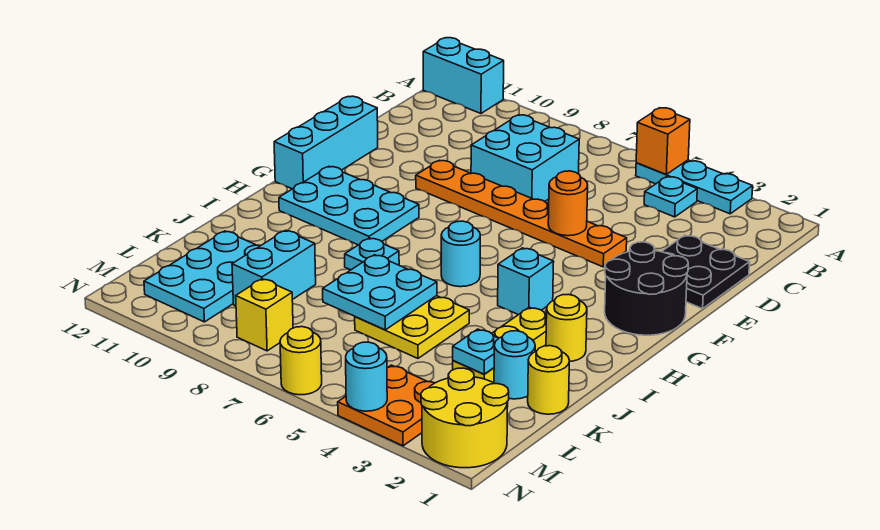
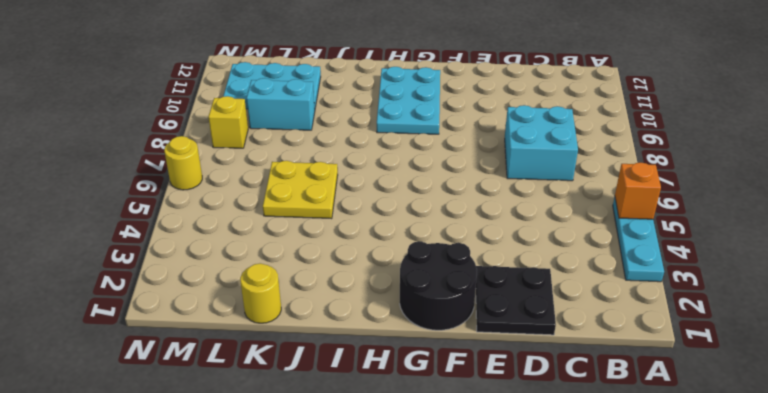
none -> cyan 1x2 brick [423,38,504,113]
none -> cyan 1x1 plate [644,177,697,217]
none -> orange 1x6 plate [416,160,627,267]

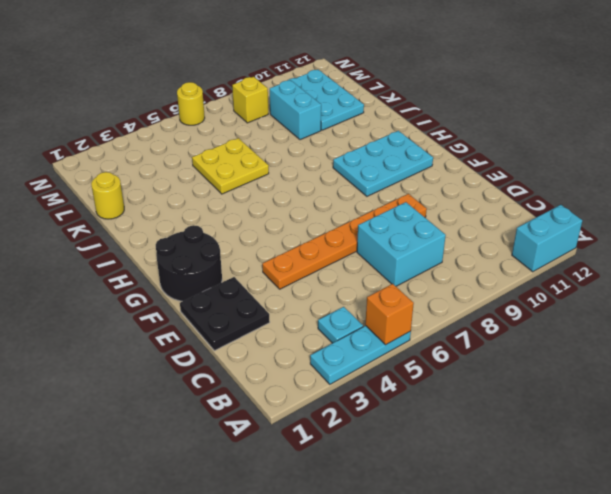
none -> cyan 1x3 brick [274,96,378,189]
none -> cyan 1x1 brick [498,248,554,315]
none -> cyan 1x1 round brick [441,221,480,287]

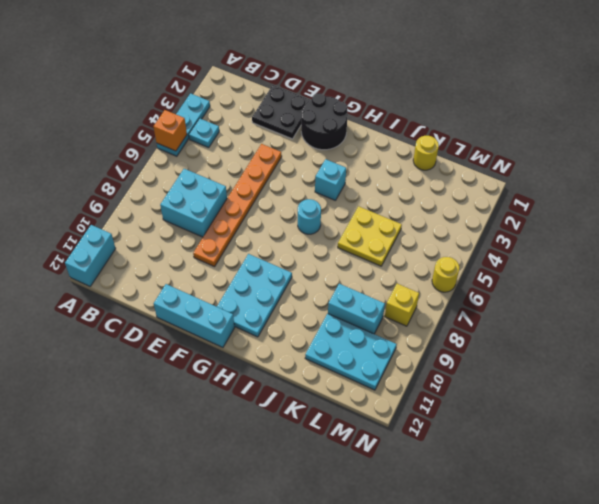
none -> yellow 1x1 round brick [546,294,587,362]
none -> yellow 1x3 plate [453,307,547,382]
none -> cyan 1x1 plate [345,238,399,270]

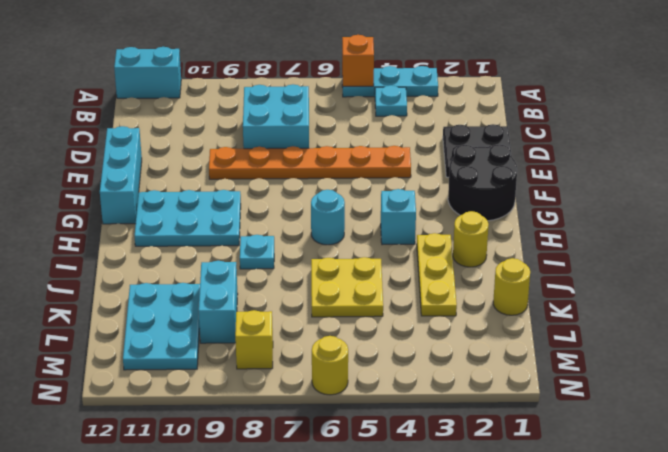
none -> cyan 1x1 round brick [494,331,535,399]
none -> yellow 2x2 round brick [421,368,509,468]
none -> orange 2x2 plate [338,365,434,446]

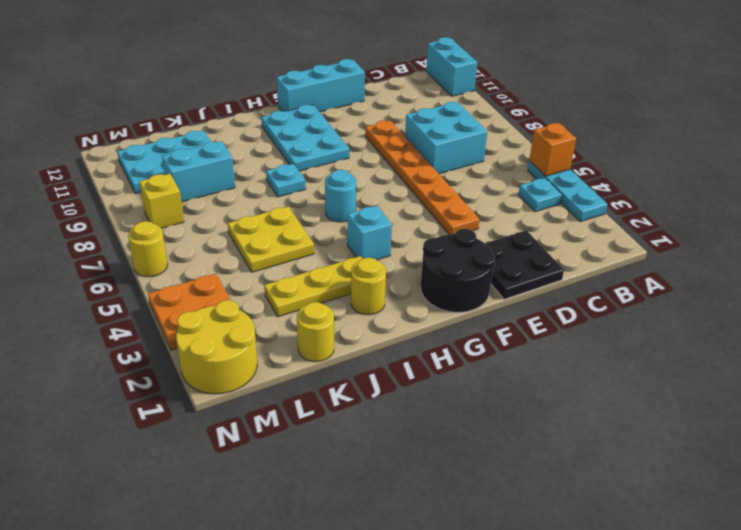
none -> cyan 1x1 round brick [494,331,535,399]
none -> orange 1x1 round brick [548,171,588,236]
none -> cyan 2x2 plate [323,255,437,330]

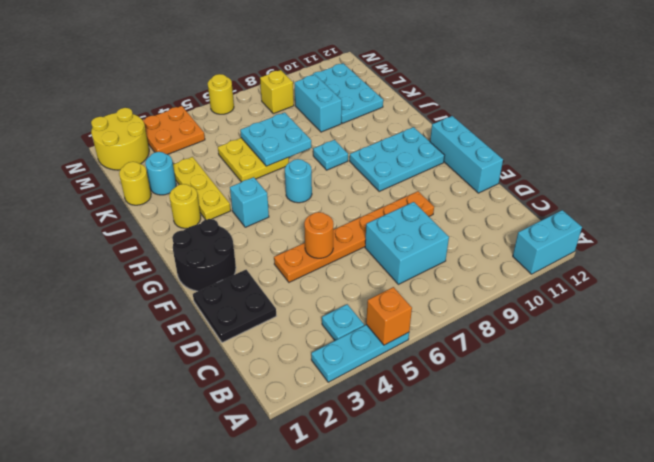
none -> cyan 1x1 plate [453,329,499,374]
none -> cyan 1x1 round brick [346,342,387,411]

